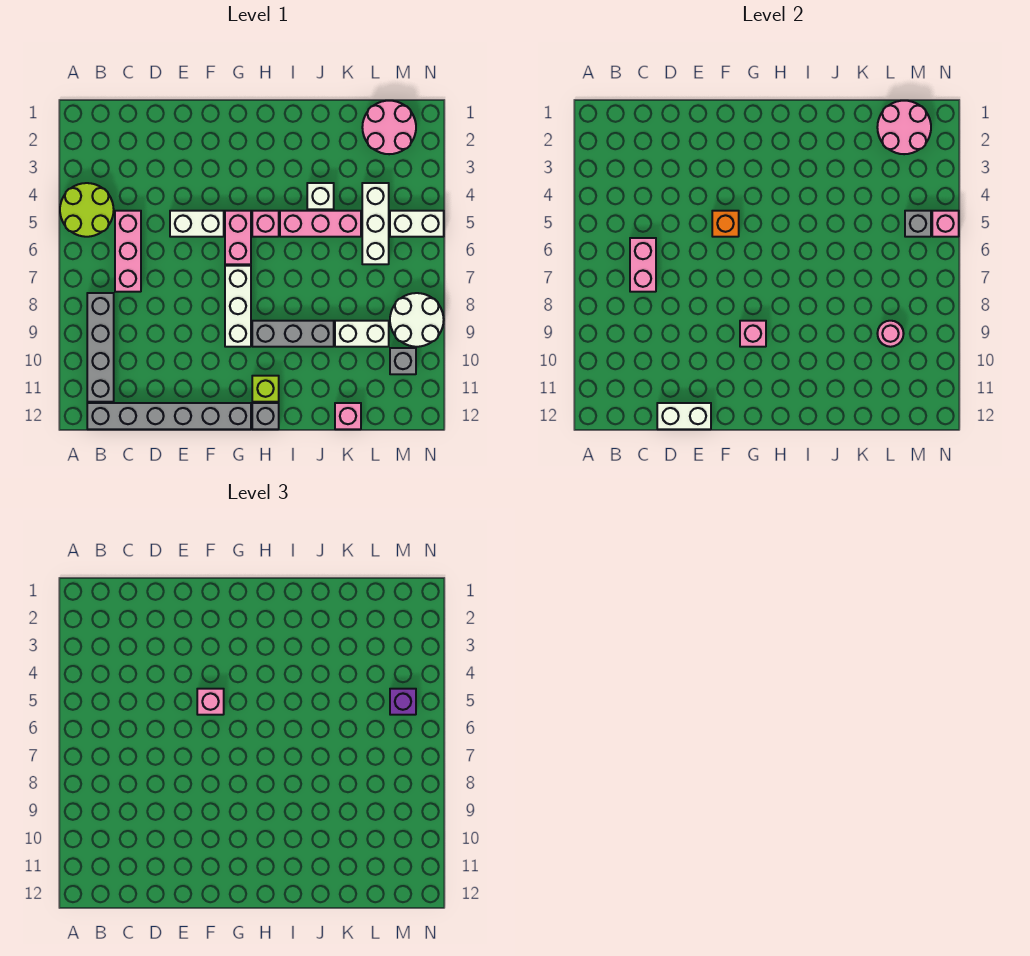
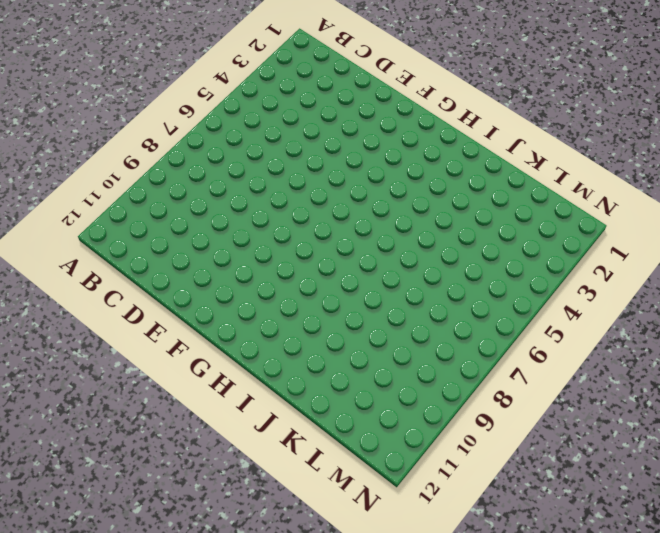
none -> lime 2x2 round brick [60,183,114,237]
none -> grey 1x4 brick [87,293,114,402]
none -> grey 1x6 brick [87,403,251,429]
none -> pink 1x3 brick [115,211,141,292]

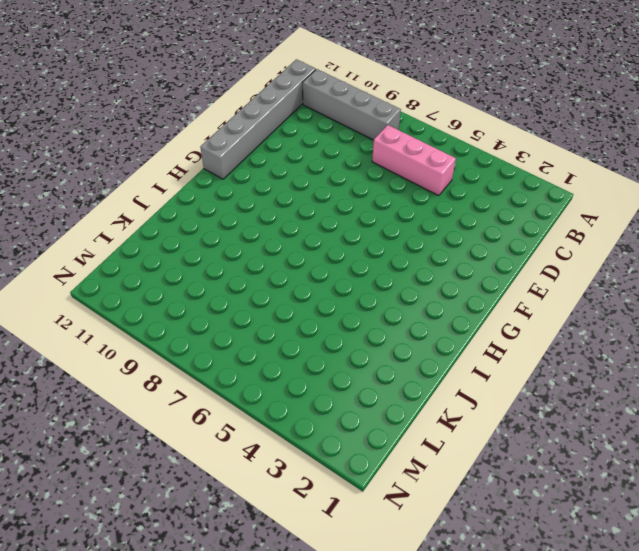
none -> lime 2x2 round brick [60,183,114,237]
none -> white 1x2 brick [170,211,224,237]
none -> pink 1x2 brick [225,211,251,264]
none -> white 1x3 brick [225,266,251,347]

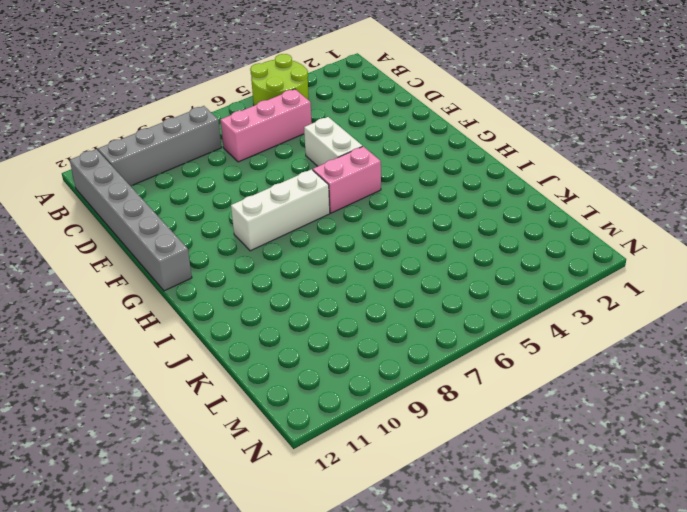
none -> pink 1x1 brick [252,211,279,237]
none -> grey 1x3 brick [252,321,334,347]
none -> lime 1x1 brick [252,376,279,402]
none -> grey 1x1 brick [252,403,279,429]

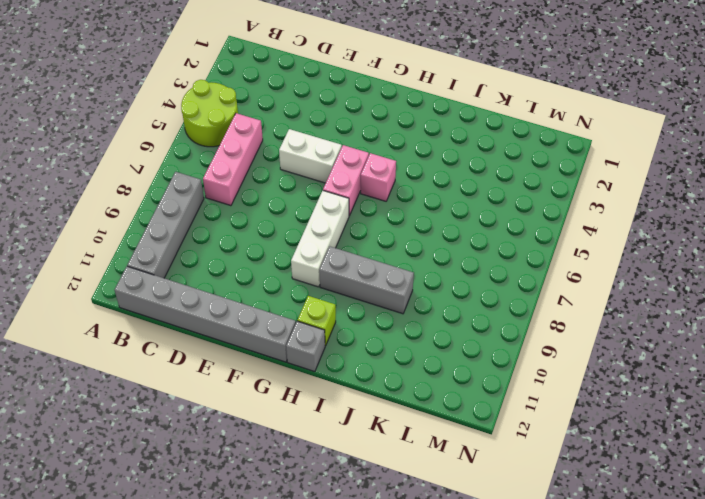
none -> pink 1x3 brick [280,211,361,237]
none -> white 1x1 brick [307,183,334,209]
none -> white 1x2 brick [335,321,389,347]
none -> pink 1x1 brick [335,403,361,429]

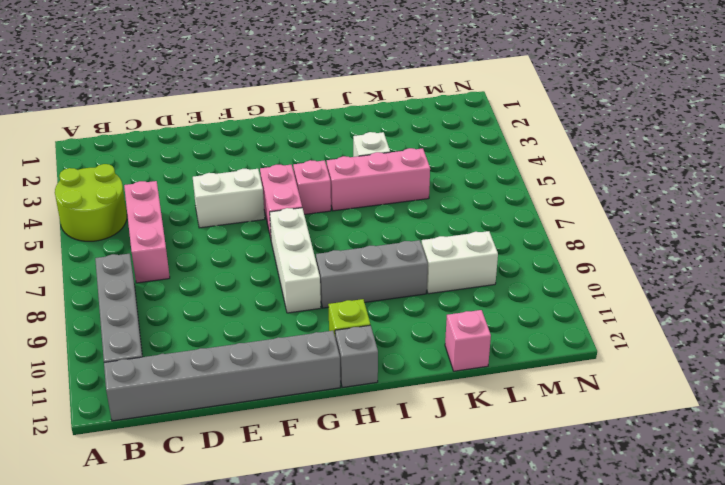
none -> pink 2x2 round brick [362,101,416,154]
none -> white 1x3 brick [362,183,389,264]
none -> white 1x2 brick [390,211,444,237]
none -> white 2x2 round brick [390,293,444,347]

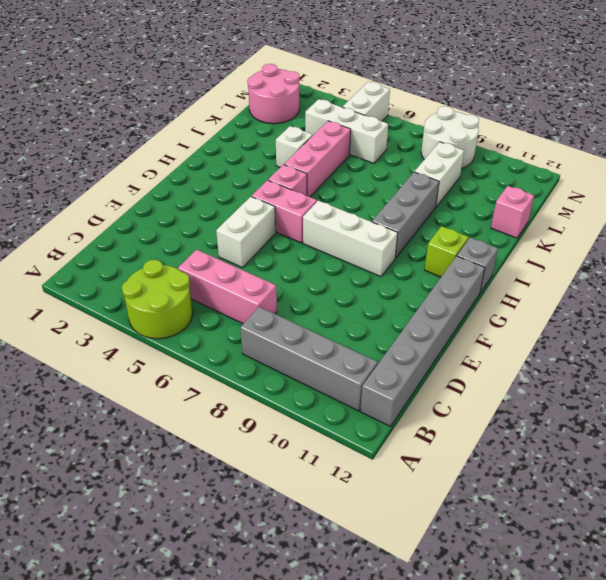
none -> grey 1x1 brick [390,348,416,374]
none -> pink 1x2 brick [630,238,656,292]
none -> white 1x2 brick [657,403,711,429]
none -> orange 1x1 brick [712,211,739,237]

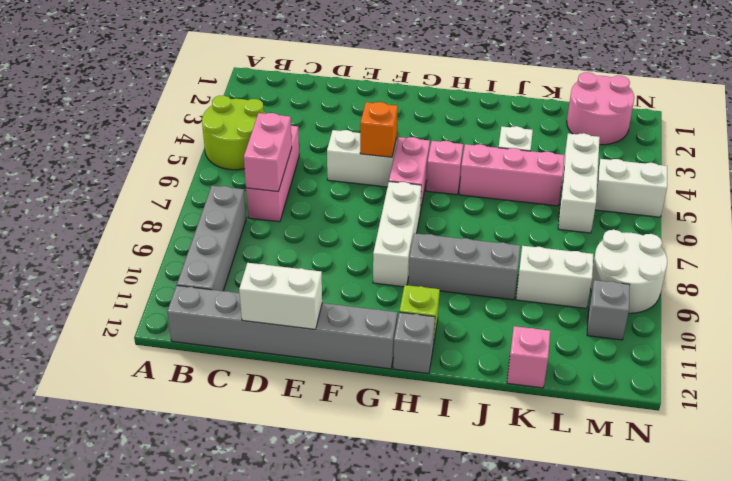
none -> pink 1x1 brick [740,321,766,347]
none -> pink 2x2 round brick [877,101,931,154]
none -> pink 1x1 round brick [877,321,904,347]
none -> grey 1x1 brick [905,211,931,237]

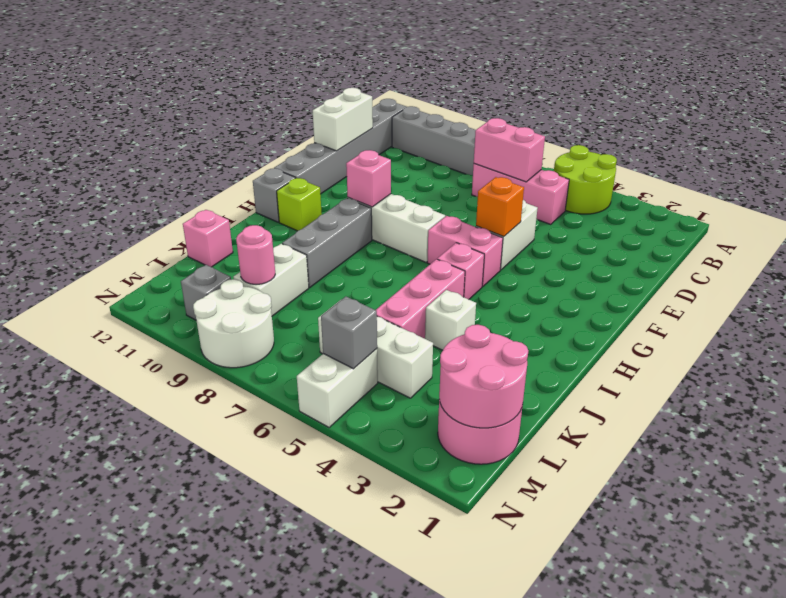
none -> pink 1x1 brick [932,211,959,237]
none -> pink 1x1 brick [197,689,224,715]
none -> purple 1x1 brick [390,689,416,715]

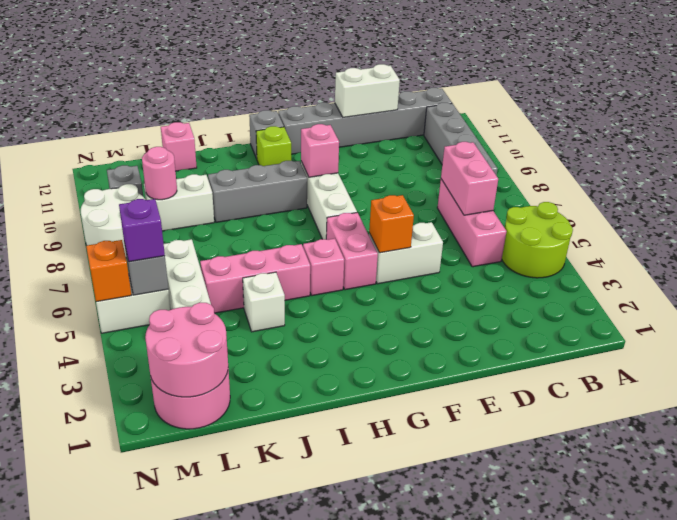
orange 1x1 brick [86,240,131,302] -> pink 1x1 brick [932,211,959,237]
none -> pink 1x1 brick [197,689,224,715]

